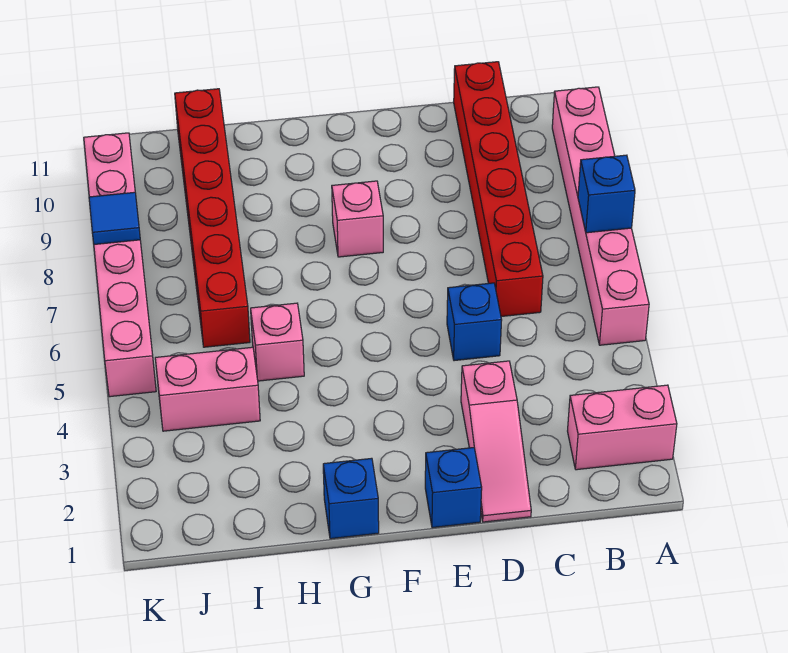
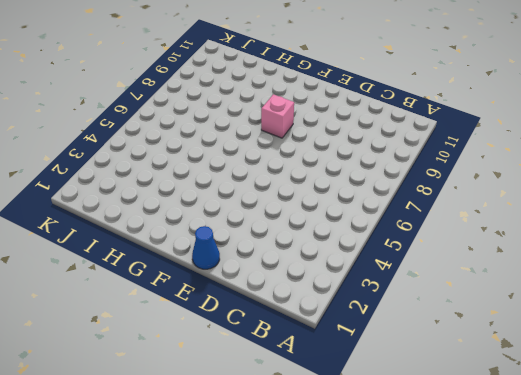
blue 1x1 cone [192,226,220,269] -> blue 1x1 brick [425,448,482,528]
none -> pink 1x2 brick [568,385,677,470]
none -> pink 1x6 brick [552,87,649,345]
none -> red 1x6 brick [454,62,543,316]

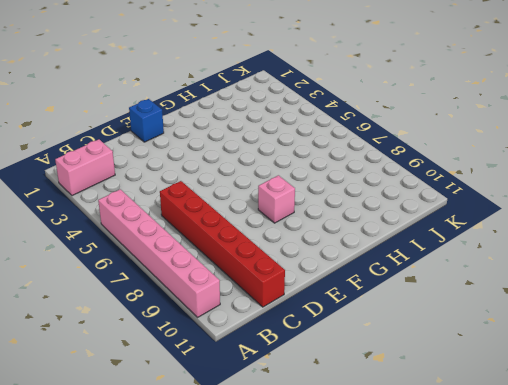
none -> pink 1x3 slope [461,361,531,522]
none -> blue 1x1 brick [447,283,502,361]
none -> blue 1x1 brick [323,458,379,539]

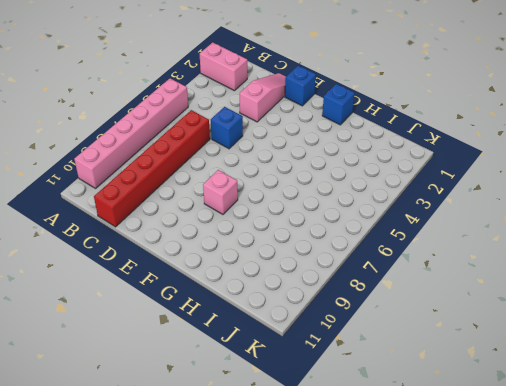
none -> pink 1x1 brick [251,303,304,381]
none -> pink 1x2 brick [155,347,260,431]
none -> red 1x6 brick [175,89,250,347]

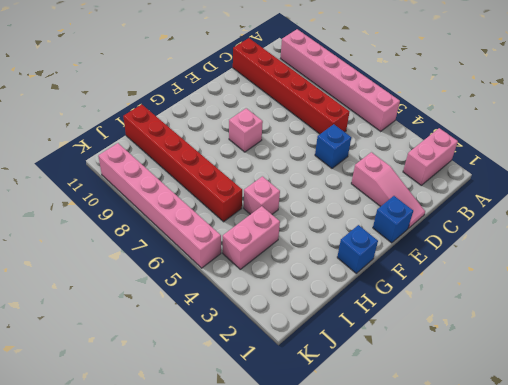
none -> blue 1x1 brick [578,155,635,233]
none -> blue 1x1 tile [89,192,140,244]

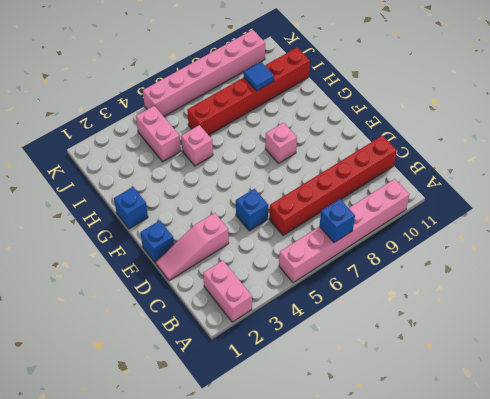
blue 1x1 tile [244,62,274,91] -> blue 1x1 tile moved to [89,192,140,244]

